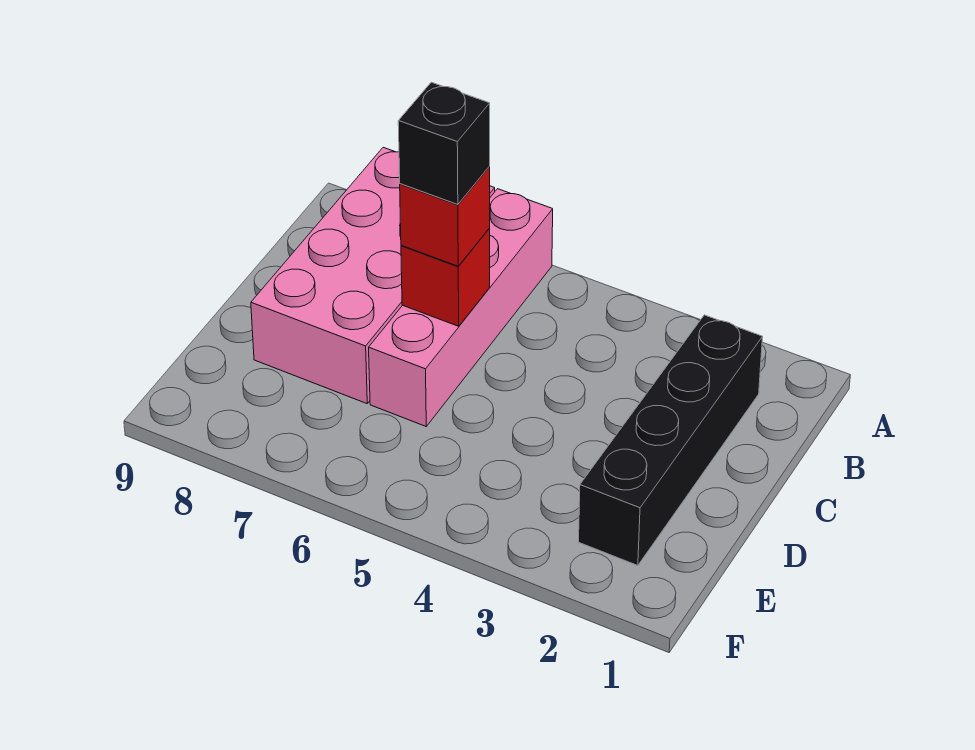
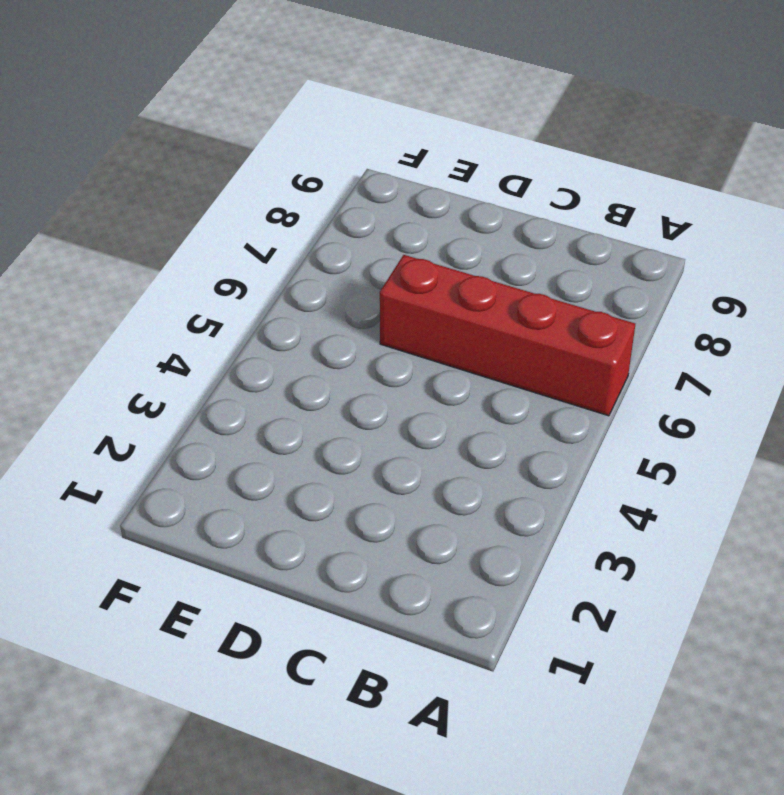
red 1x4 brick [380,255,635,416] -> pink 1x4 brick [369,189,553,426]
none -> pink 2x4 brick [251,147,495,404]
none -> black 1x4 brick [579,315,763,566]

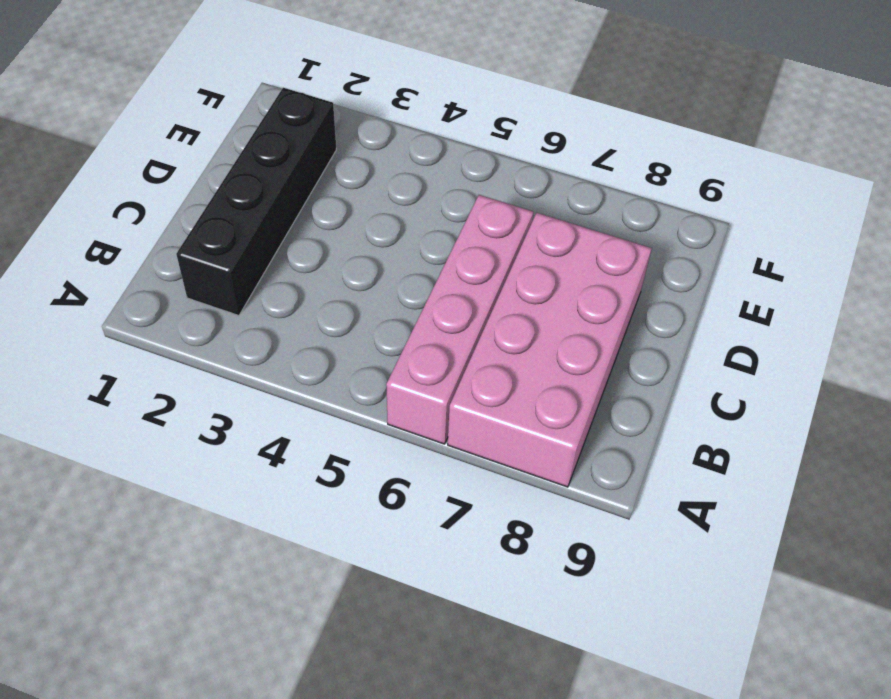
none -> red 1x1 brick [401,229,490,326]
none -> red 1x1 brick [400,167,490,266]

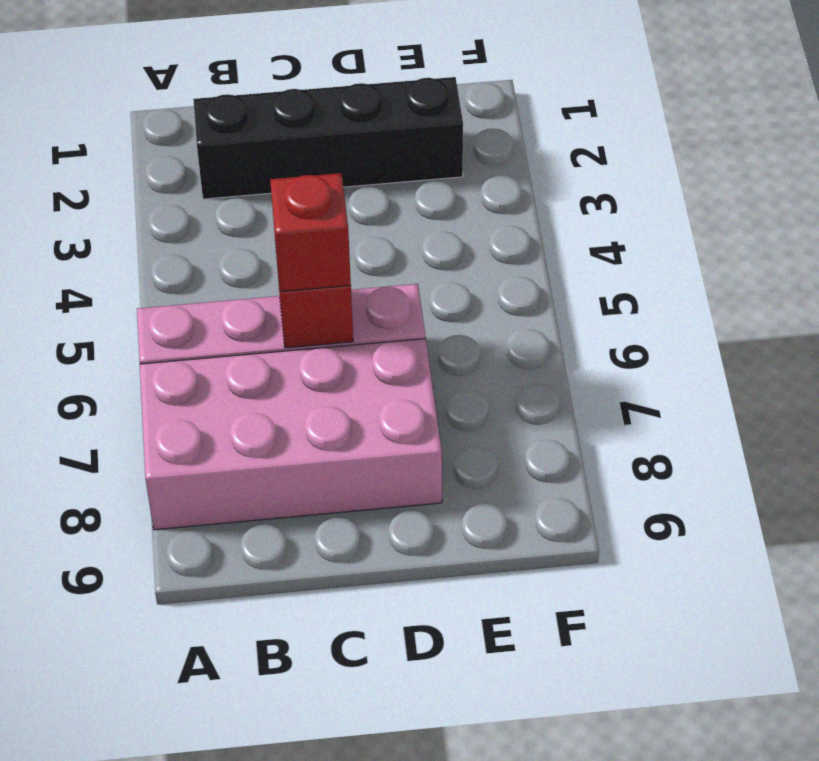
none -> black 1x1 brick [398,82,490,205]

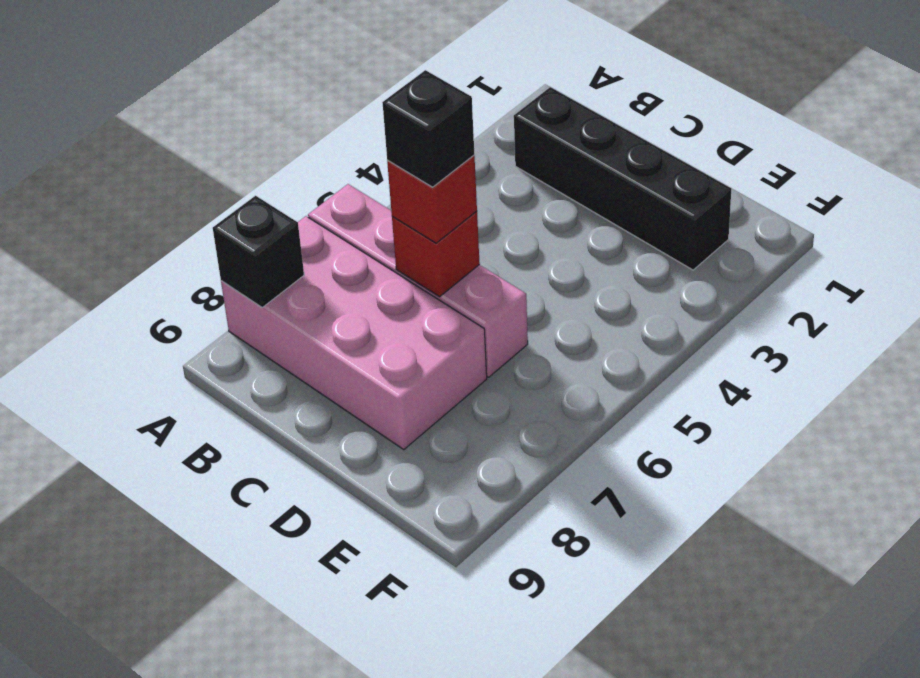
black 1x1 brick [213,196,304,307] -> none

